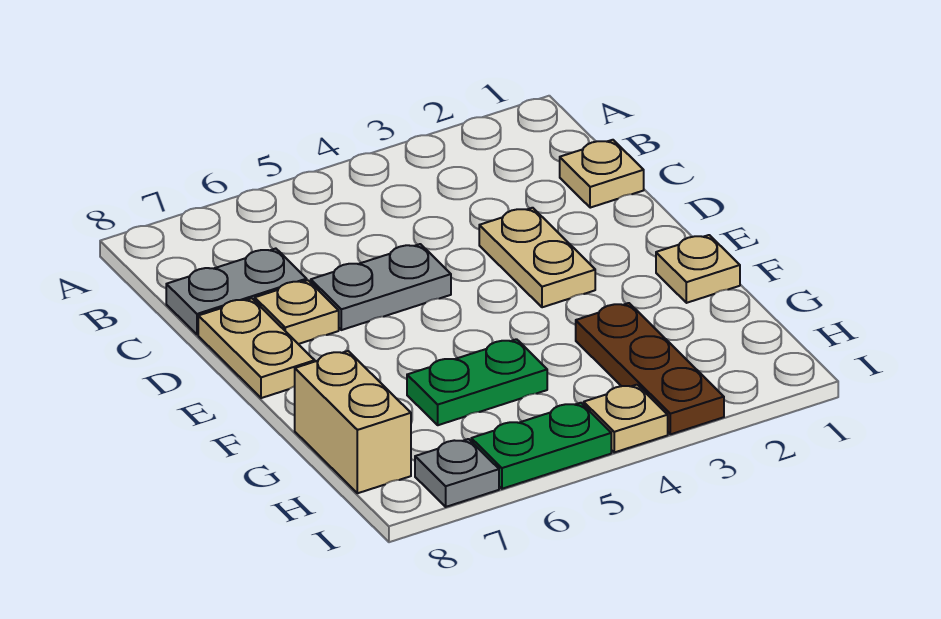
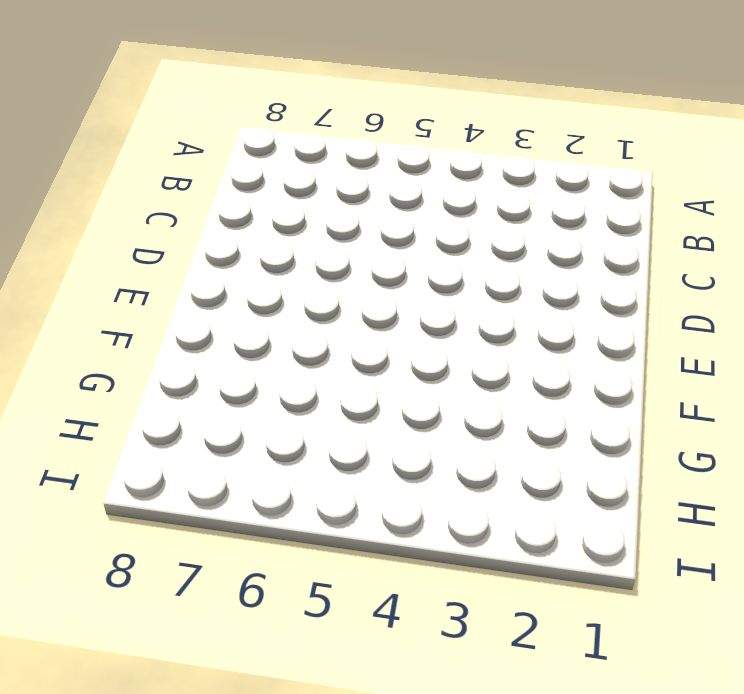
none -> tan 1x1 plate [560,140,644,208]
none -> grey 1x2 plate [166,249,307,335]
none -> tan 1x2 plate [479,208,595,307]

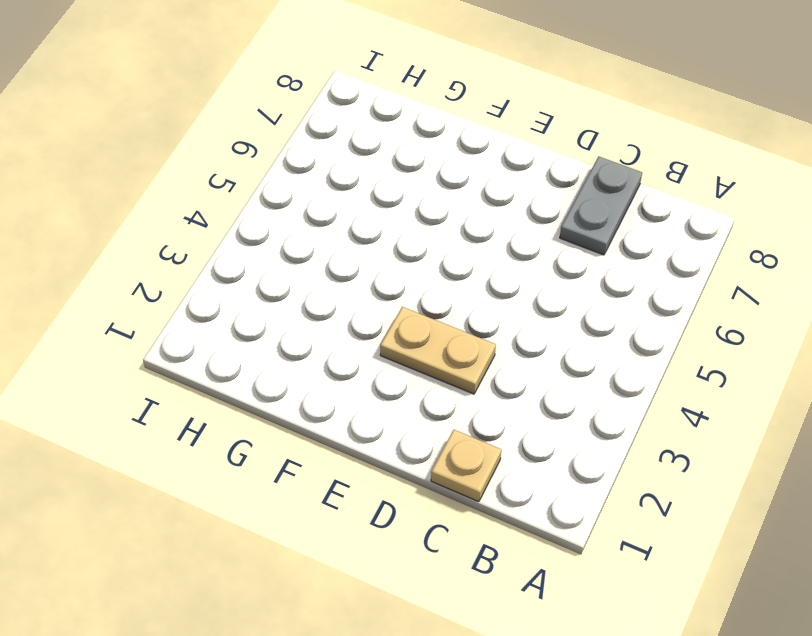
none -> grey 1x2 plate [311,244,451,330]
none -> tan 1x1 plate [255,280,339,344]
none -> tan 1x2 plate [198,298,315,398]

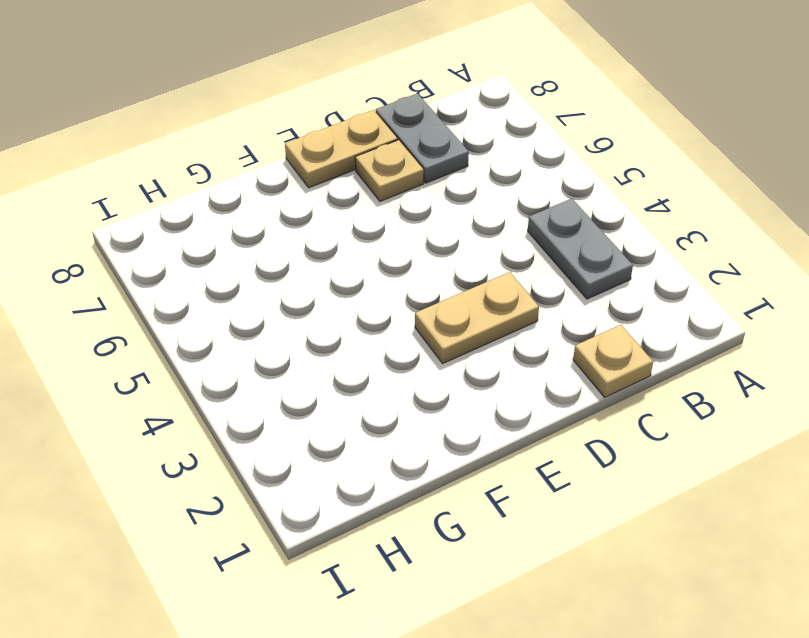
grey 1x2 plate [528,199,633,299] -> grey 1x2 plate moved to [311,244,451,330]
none -> tan 1x1 plate [656,235,740,303]
none -> brown 1x3 plate [576,303,724,434]
none -> green 1x2 plate [407,339,547,425]

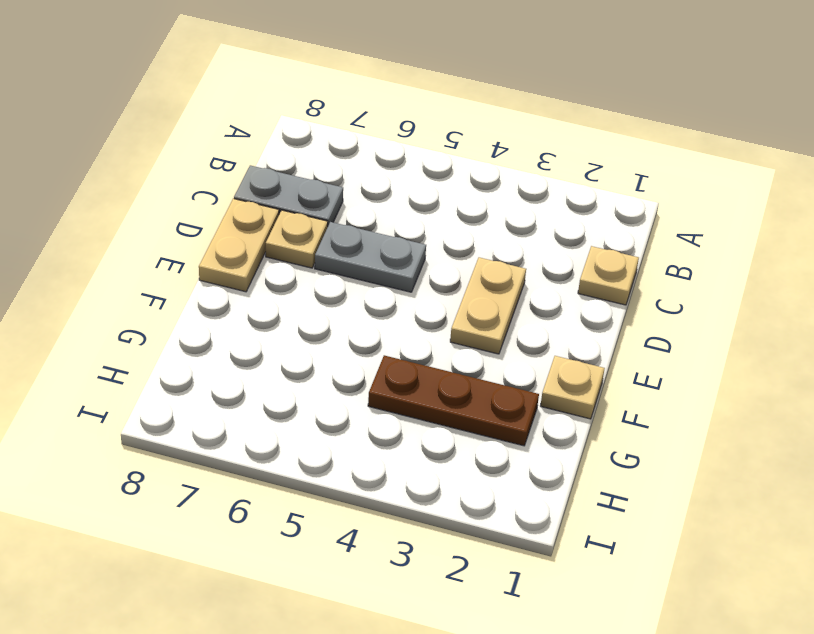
brown 1x3 plate [368,355,539,446] -> brown 1x3 plate turned to [576,303,724,434]
none -> green 1x2 plate [407,339,547,425]
none -> tan 1x2 brick [295,351,411,493]
none -> tan 1x1 plate [584,385,668,452]

